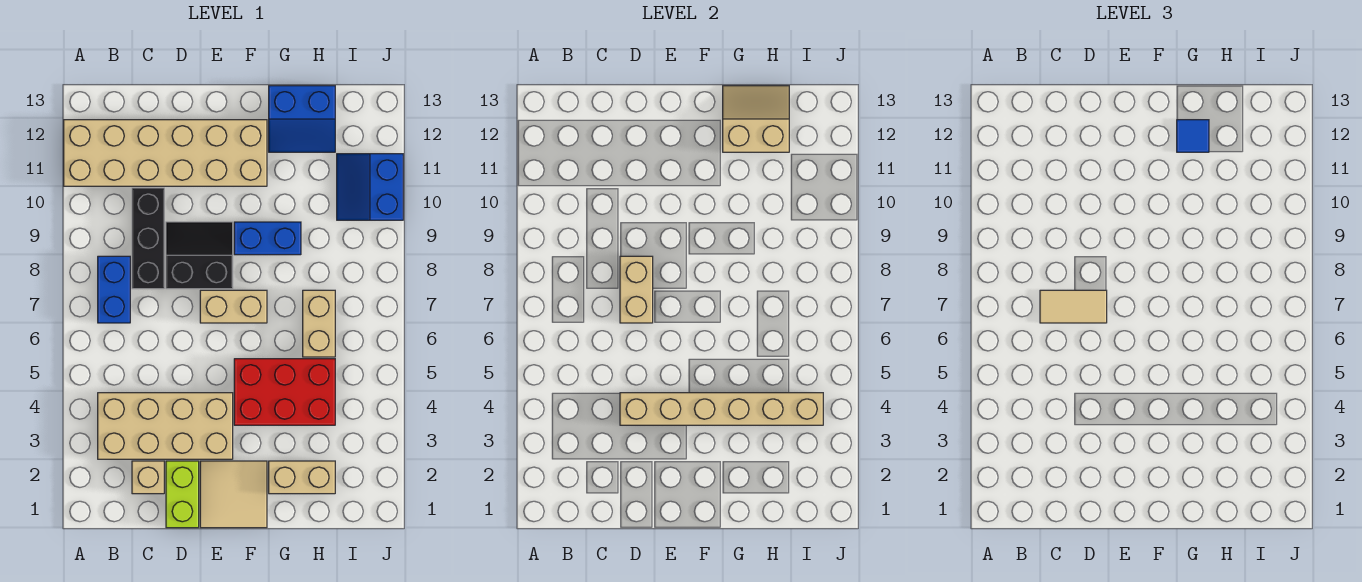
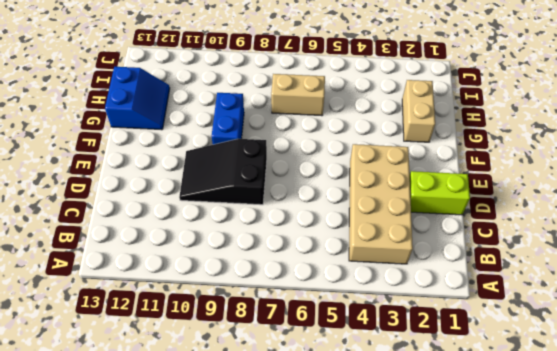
black 2x3 slope [179,139,267,205] -> black 2x2 slope [166,222,233,289]
none -> tan 2x6 brick [64,120,267,186]
none -> blue 1x2 brick [98,256,130,323]
none -> tan 1x1 brick [132,461,164,494]

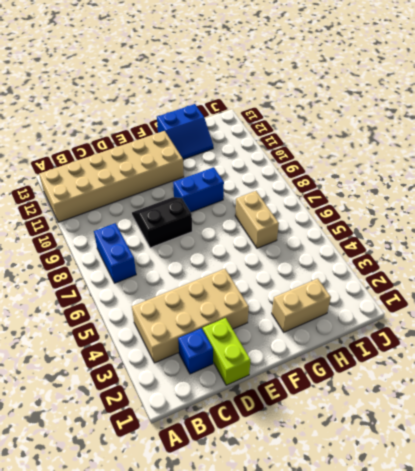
blue 1x1 brick [178,328,213,374] -> tan 1x1 brick [132,461,164,494]
none -> black 1x3 brick [132,188,164,289]
none -> tan 2x2 tile [200,461,267,528]
none -> tan 1x2 brick [200,290,267,323]

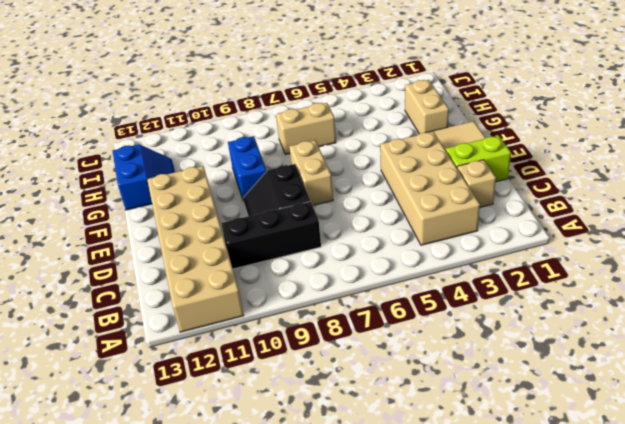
none -> blue 1x2 brick [98,256,130,323]
none -> red 2x3 brick [234,359,335,425]
none -> blue 2x2 slope [337,154,403,220]

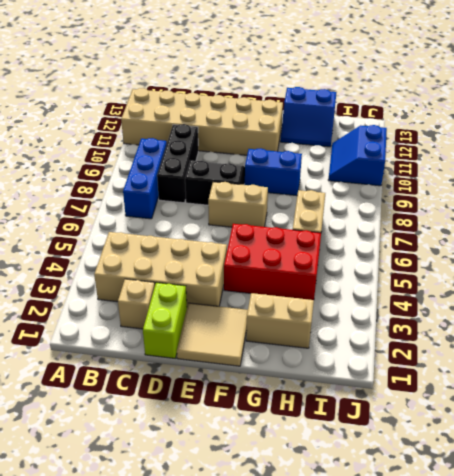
blue 1x3 brick [123,138,167,219] -> blue 1x2 brick [98,256,130,323]
none -> tan 1x6 brick [620,393,823,425]
none -> tan 1x2 brick [620,256,653,323]
none -> tan 2x2 slope [723,86,789,152]

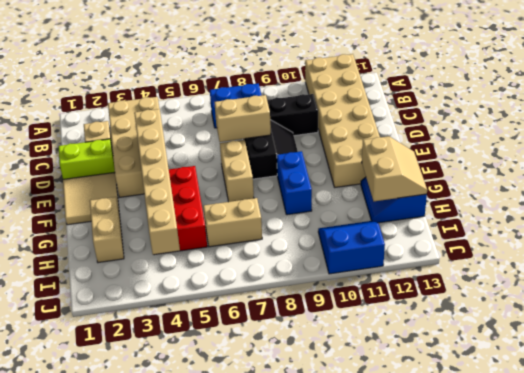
none -> tan 1x2 tile [1040,290,1107,323]
none -> blue 1x1 tile [1177,120,1209,152]

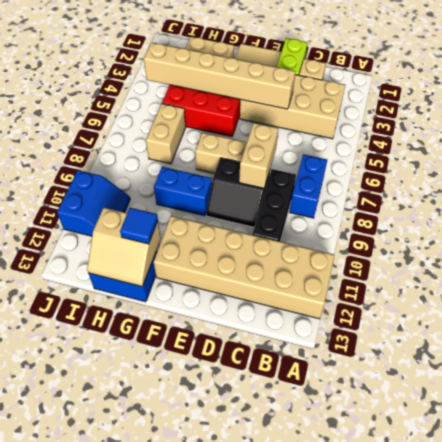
none -> tan 1x2 tile [1040,290,1107,323]

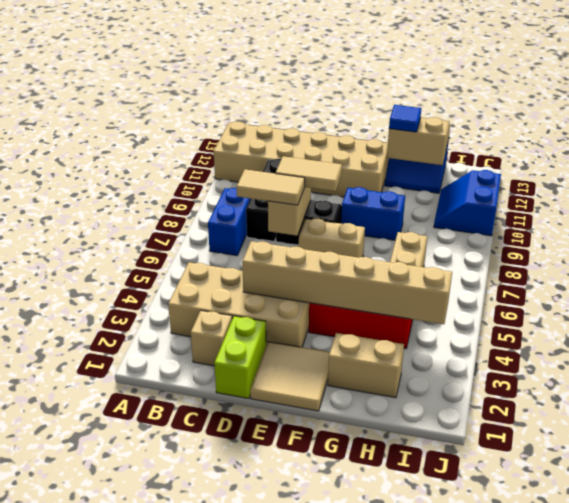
tan 1x2 tile [275,156,342,191] -> none

